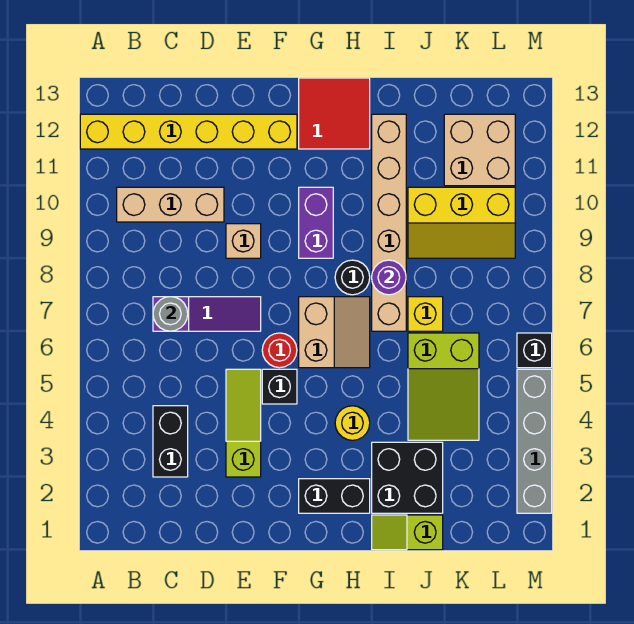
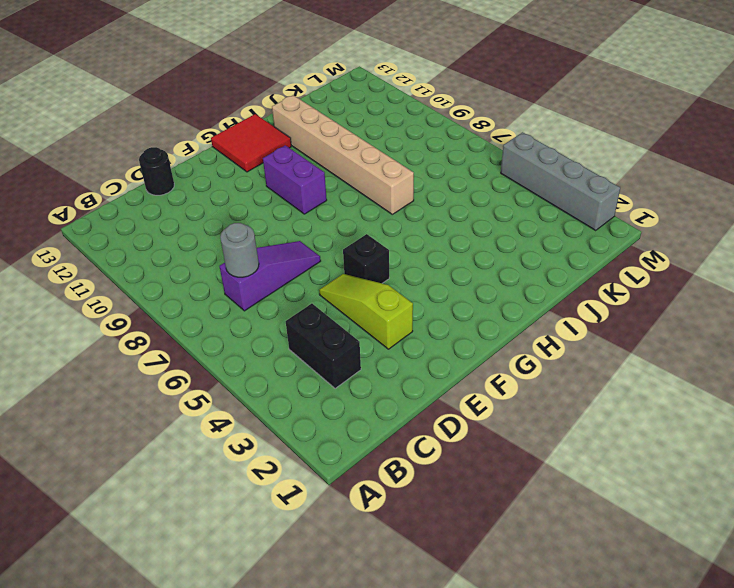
black 1x1 round brick [139,147,174,195] -> black 1x1 round brick moved to [335,260,370,295]
none -> yellow 1x6 brick [80,114,297,149]
none -> tan 1x3 brick [117,187,224,222]
none -> tan 1x1 brick [226,224,261,258]

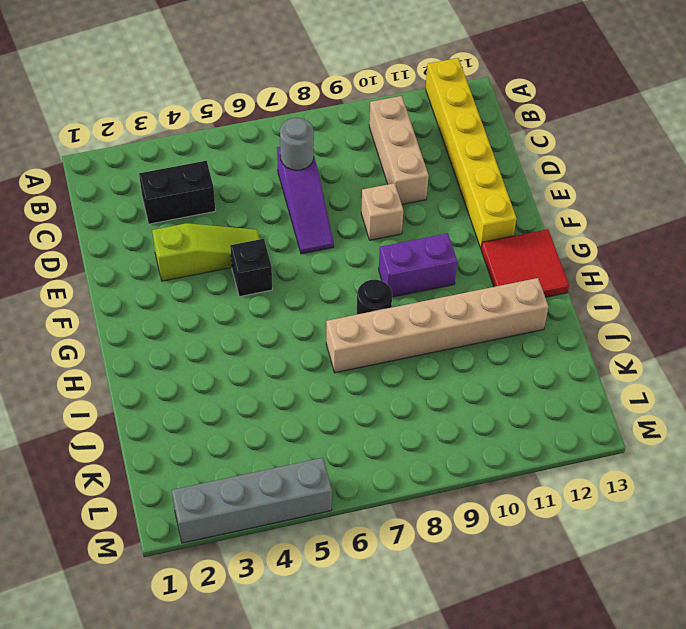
none -> red 1x1 round brick [262,333,297,368]
none -> black 1x2 brick [299,479,370,513]
none -> tan 2x2 slope [299,297,370,368]

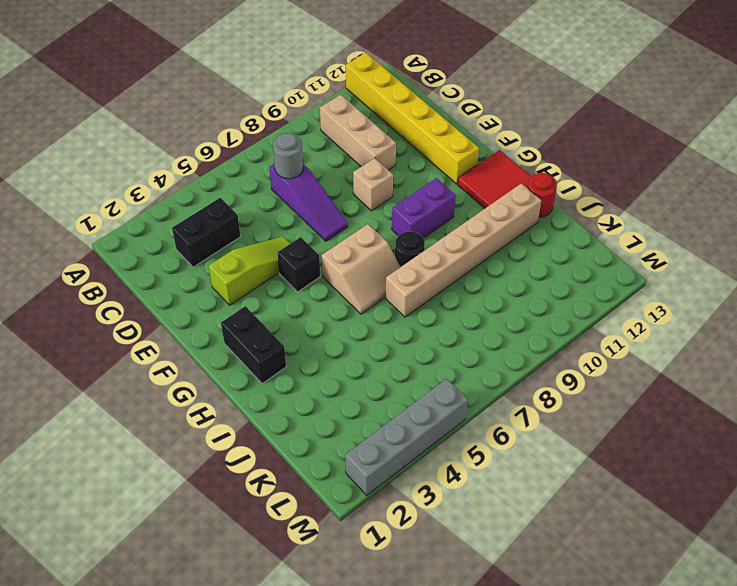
red 1x1 round brick [528,173,557,217] -> red 1x1 round brick moved to [262,333,297,368]
none -> yellow 1x1 round brick [335,406,370,440]
none -> lime 1x2 slope [372,515,443,550]
none -> black 2x2 brick [372,442,443,513]

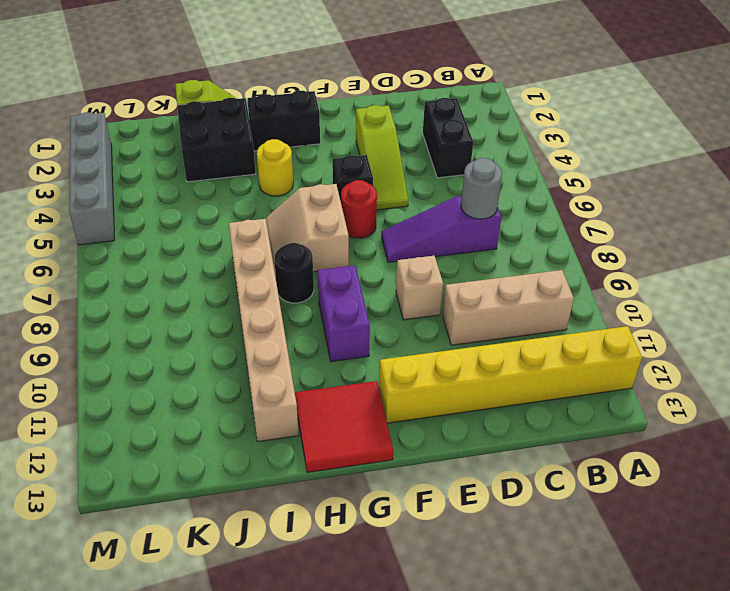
none -> lime 2x3 slope [408,333,479,440]
none -> yellow 1x1 brick [408,297,443,331]
none -> yellow 2x3 slope [408,187,515,258]

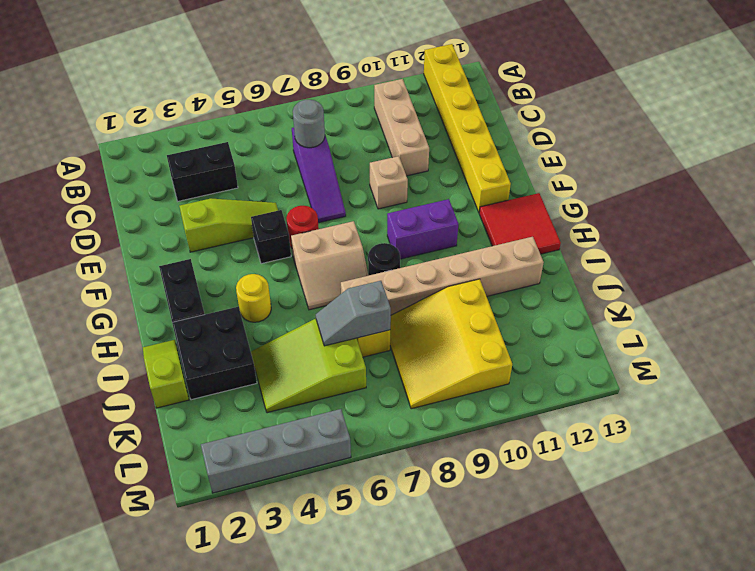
grey 1x2 slope [316,281,391,346] -> none
yellow 3x3 slope [390,279,512,409] -> yellow 2x3 slope [408,187,515,258]
none -> tan 2x2 brick [444,114,515,186]
none -> black 1x1 brick [517,333,552,368]
none -> purple 1x1 round brick [372,260,406,295]

